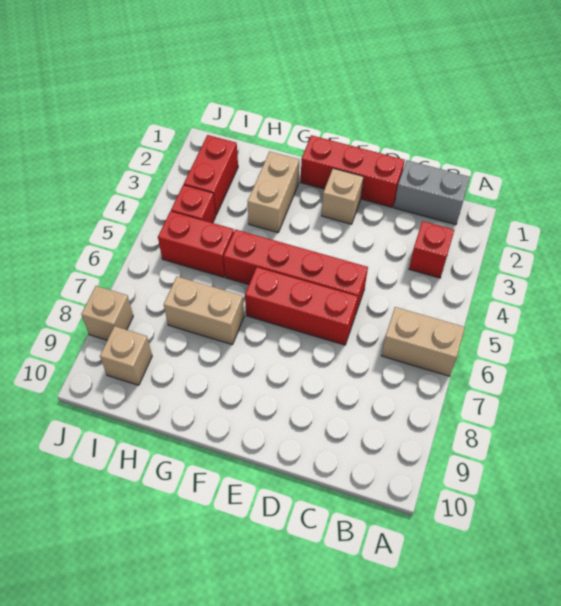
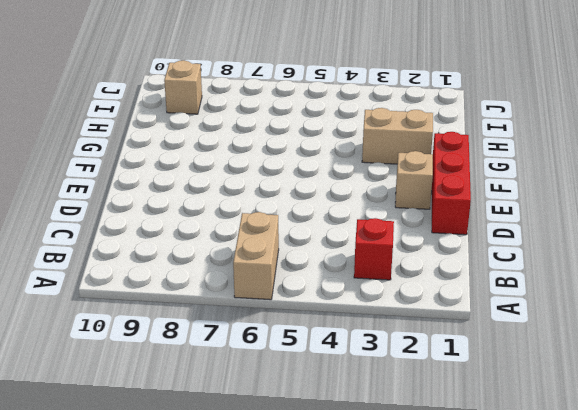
none -> grey 1x2 brick [394,160,470,225]
none -> red 1x4 brick [224,229,368,315]
none -> red 1x3 brick [245,267,358,345]

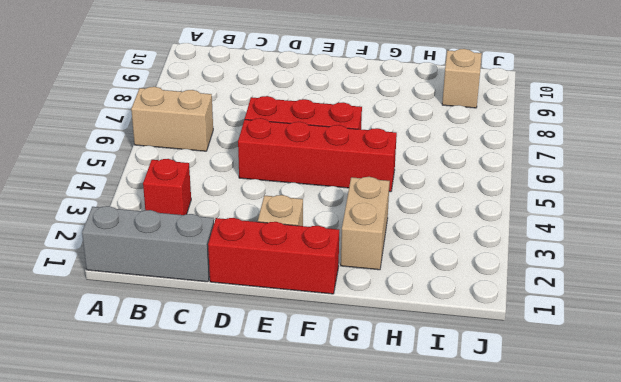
grey 1x3 brick [82,206,214,282] -> grey 1x2 brick [394,160,470,225]
none -> tan 1x2 brick [164,277,244,345]
none -> red 1x2 brick [158,211,234,277]
none -> red 1x2 brick [184,135,238,215]

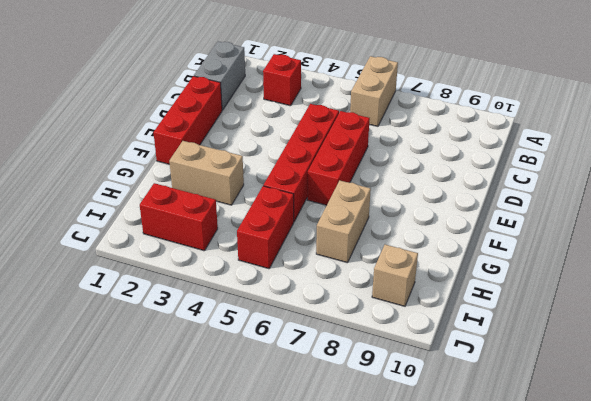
none -> tan 1x1 brick [322,168,363,224]
none -> red 1x1 brick [171,185,216,223]
none -> tan 1x1 brick [81,286,133,340]

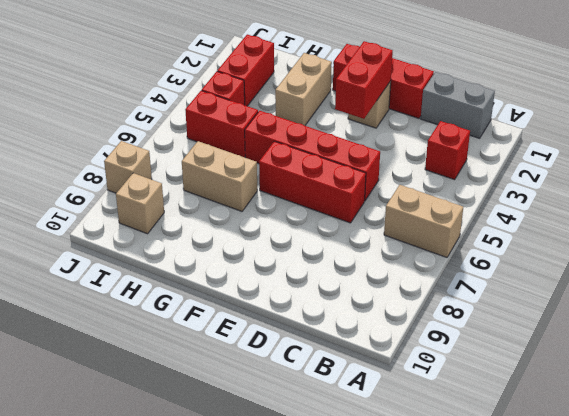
red 1x2 brick [335,41,393,119] -> none

